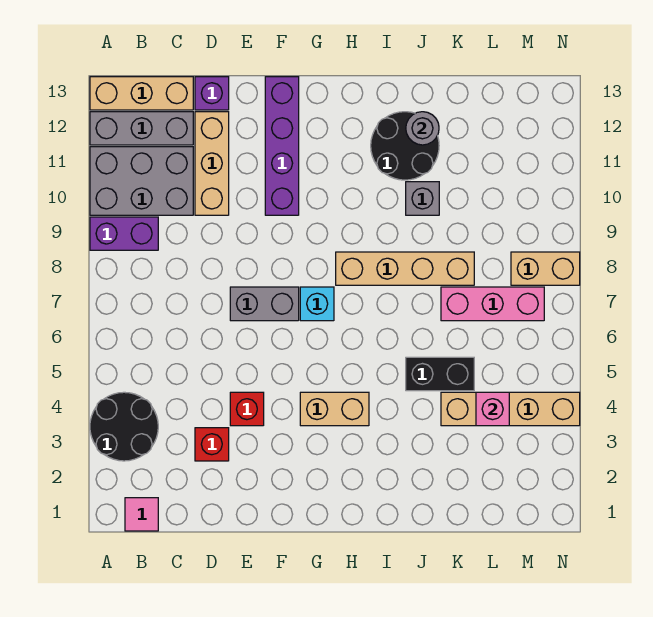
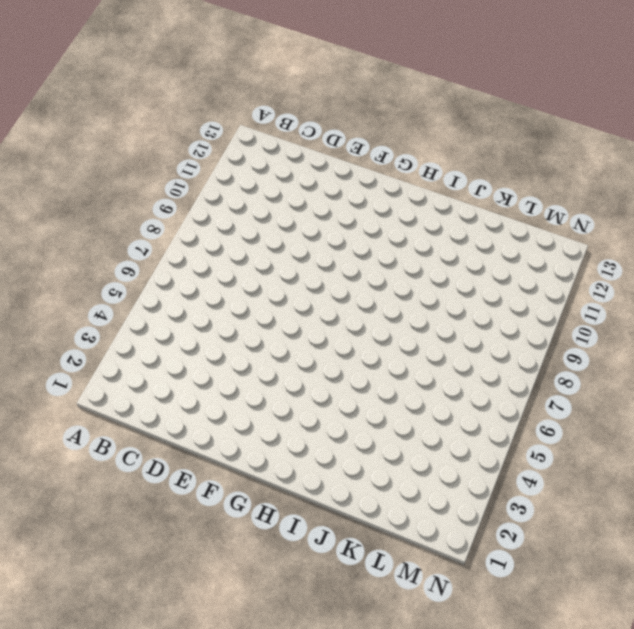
none -> black 2x2 round brick [90,392,158,461]
none -> purple 1x2 brick [90,217,158,250]
none -> grey 2x3 brick [90,147,193,215]

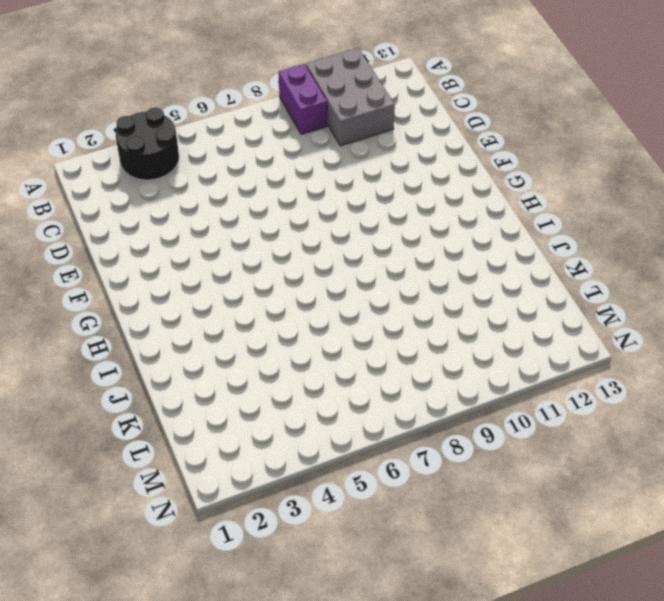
none -> grey 1x3 brick [90,112,193,145]
none -> tan 1x3 brick [90,77,193,110]
none -> pink 1x1 tile [125,498,158,531]

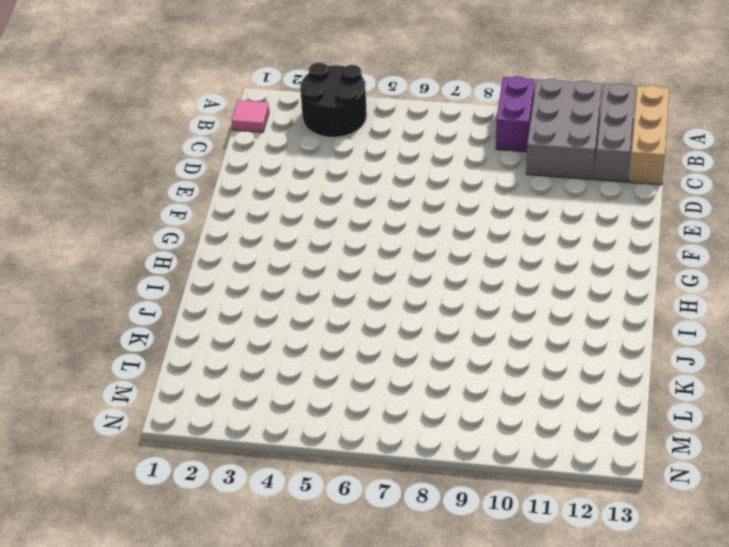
none -> red 1x1 brick [195,428,229,461]
none -> tan 1x3 brick [195,112,229,215]
none -> purple 1x1 brick [195,77,229,110]

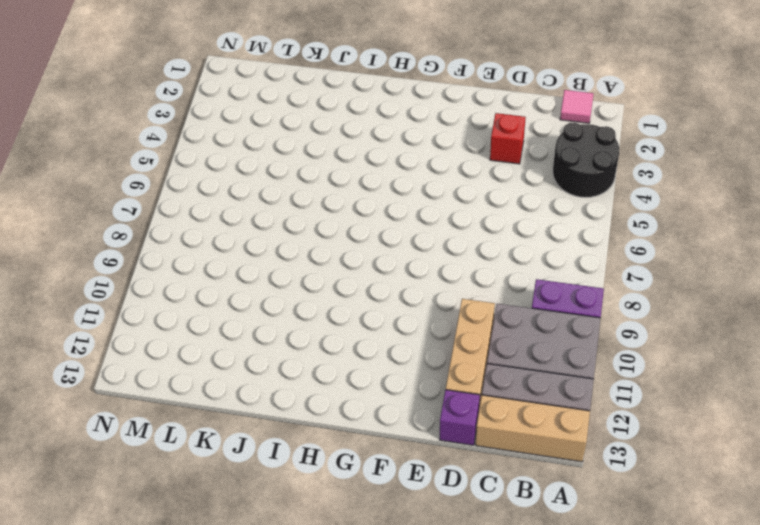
none -> red 1x1 brick [230,392,264,426]
none -> grey 1x2 brick [230,287,299,321]
none -> purple 1x4 brick [265,77,299,215]

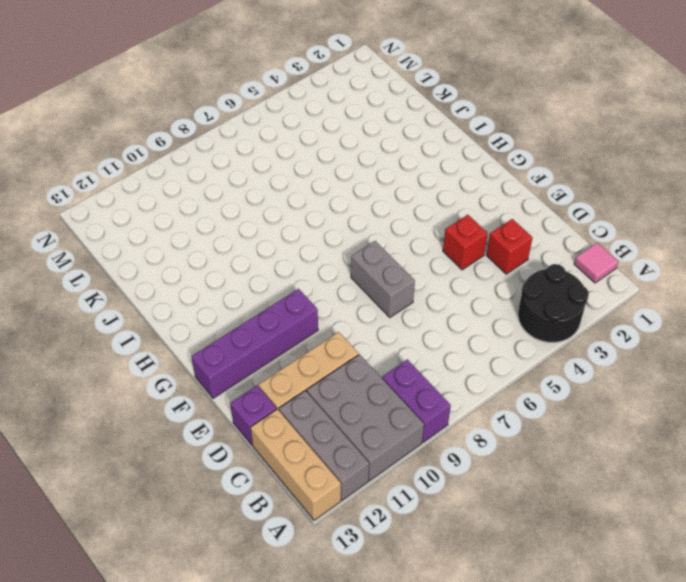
none -> tan 1x2 brick [300,392,369,426]
none -> cyan 1x1 brick [300,287,334,321]
none -> tan 1x4 brick [336,252,474,285]

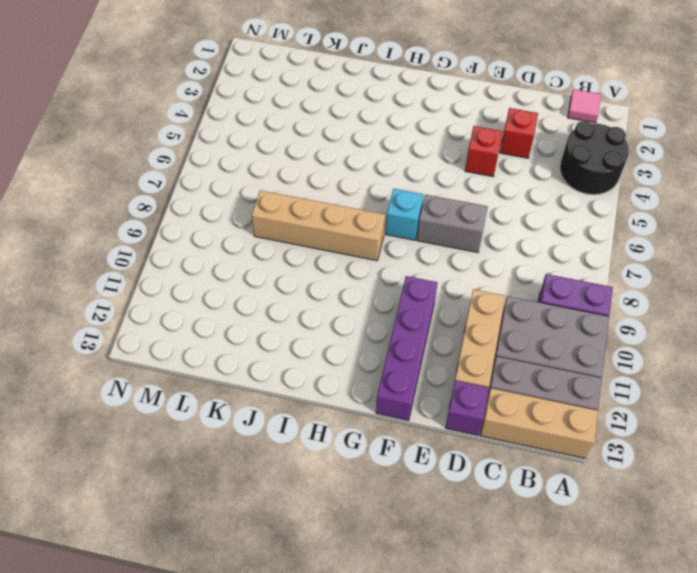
none -> tan 1x2 brick [300,392,369,426]
none -> black 2x2 round brick [371,112,439,180]
none -> black 1x2 brick [406,357,474,391]

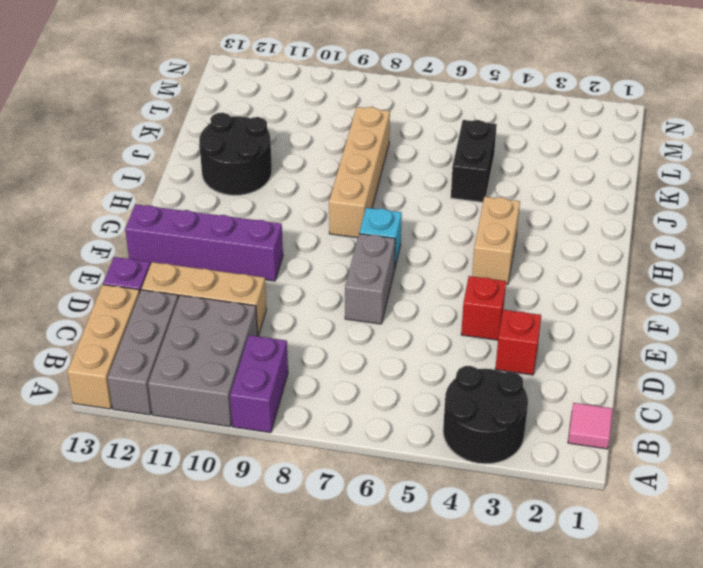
none -> grey 1x1 brick [406,182,439,215]
none -> tan 1x4 brick [441,392,580,426]
none -> pink 1x3 brick [441,287,544,321]

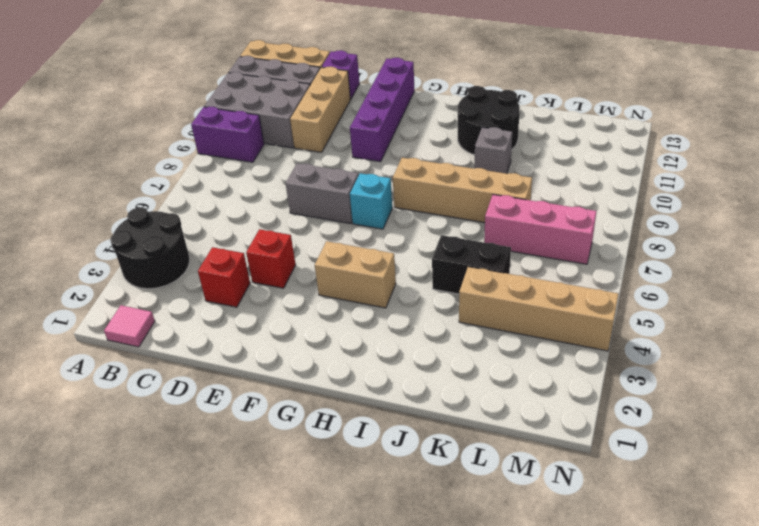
none -> tan 1x2 brick [511,252,580,285]
none -> grey 1x1 round brick [406,112,439,145]
none -> pink 1x1 brick [476,392,509,426]

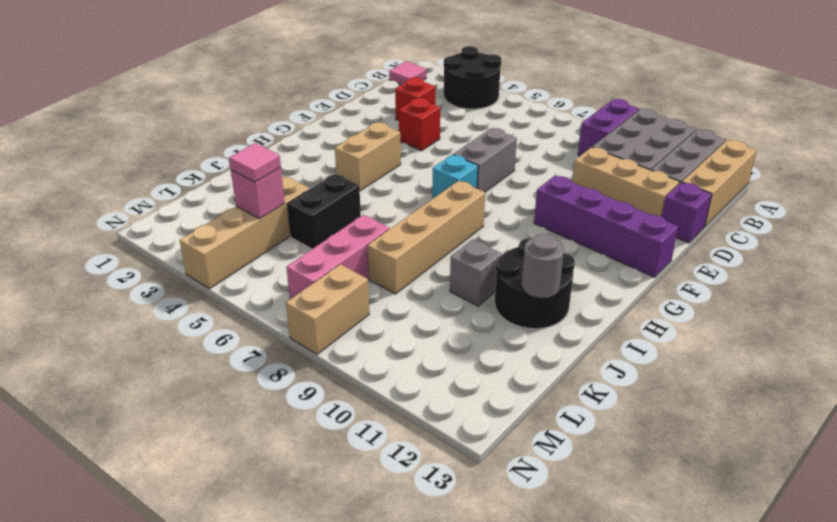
pink 1x1 tile [229,143,281,182] -> none

